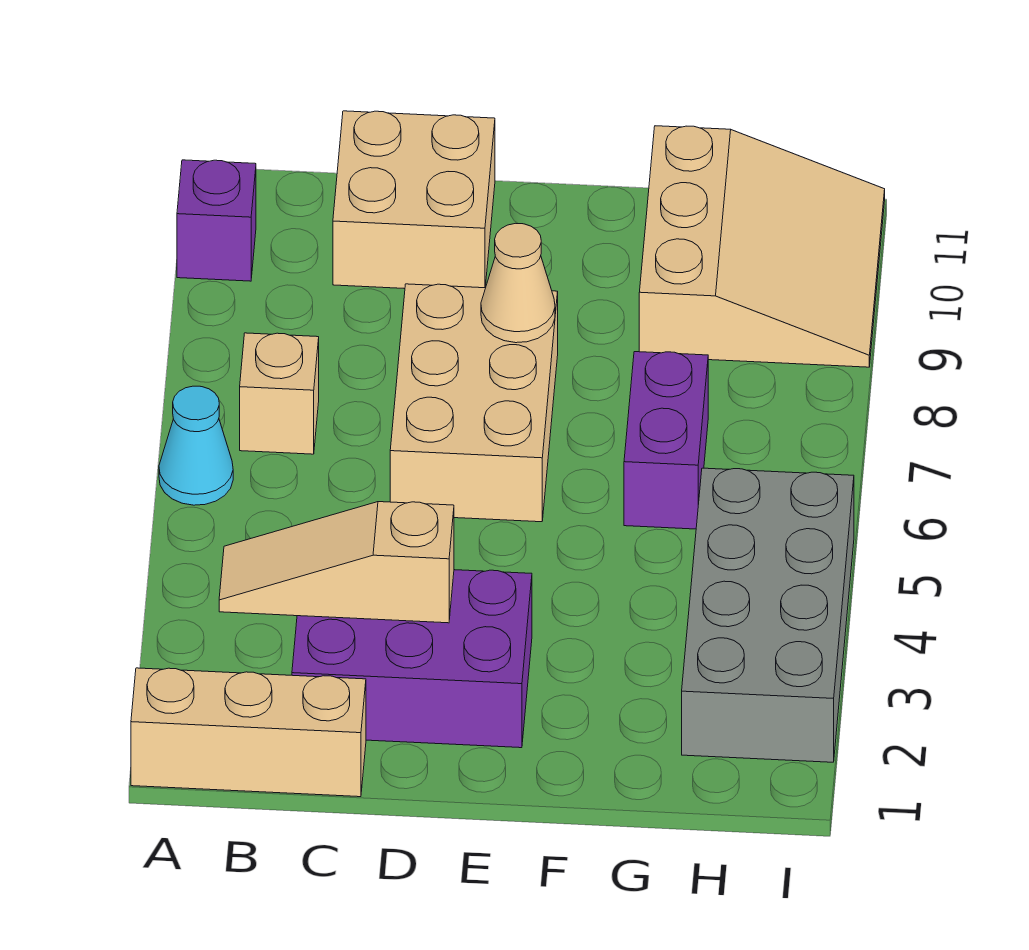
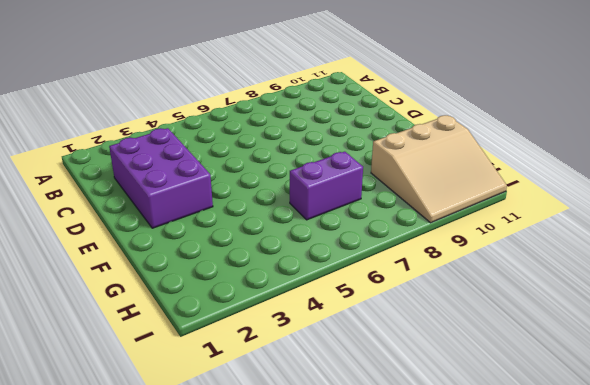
none -> tan 1x3 brick [131,668,366,797]
none -> cyan 1x1 cone [159,386,233,505]
none -> purple 1x1 brick [177,160,256,281]

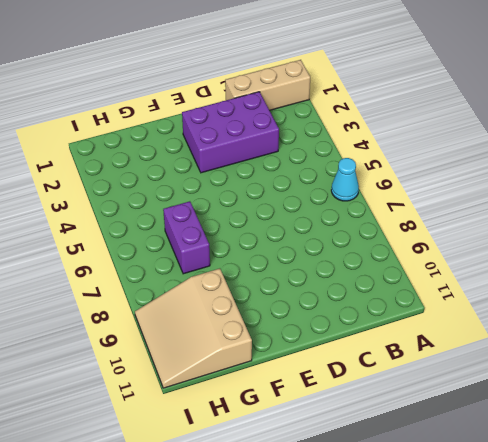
none -> purple 1x1 brick [177,160,256,281]
none -> tan 1x1 brick [240,333,319,454]
none -> tan 2x2 brick [333,111,495,289]

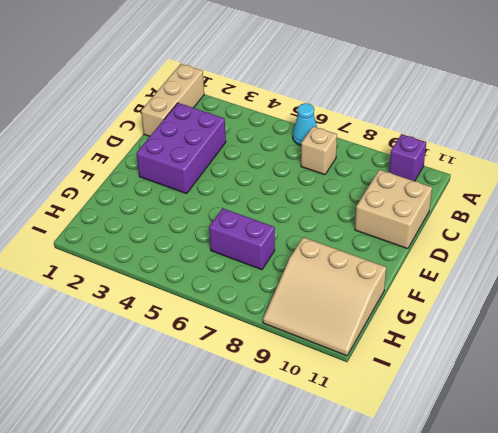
none -> tan 2x3 brick [390,284,558,522]
none -> grey 2x4 brick [682,468,854,762]
none -> tan 1x3 slope [219,502,454,623]

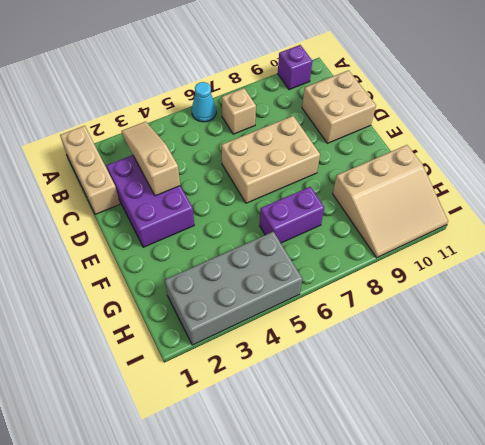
none -> tan 1x1 cone [481,223,555,343]

